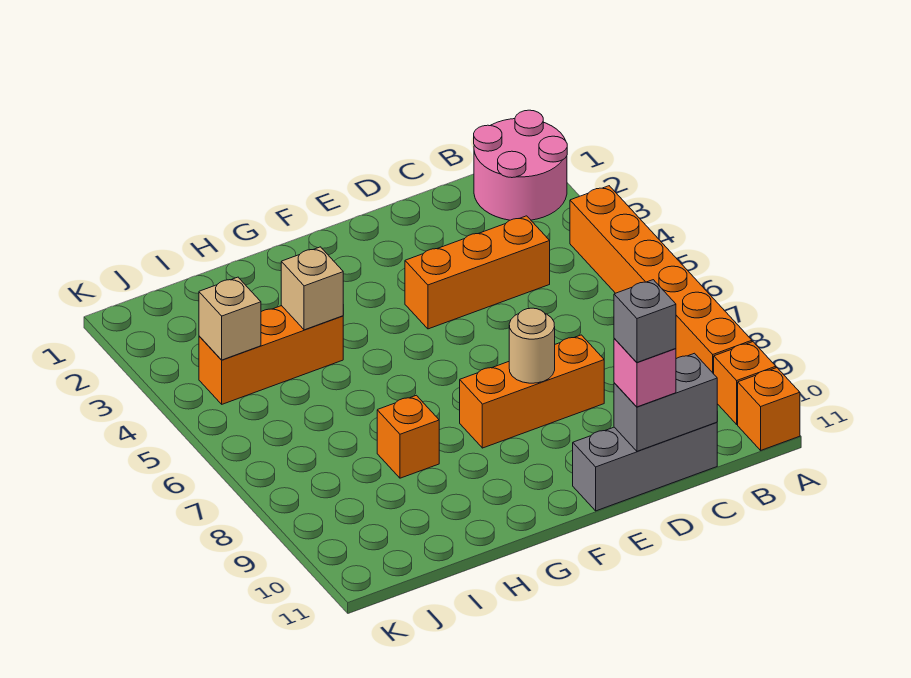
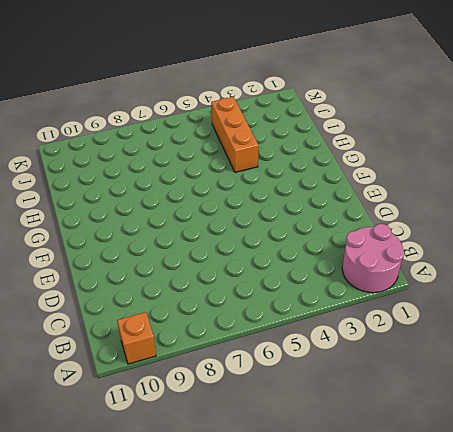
none -> orange 1x6 brick [570,186,752,374]
none -> orange 1x1 brick [738,368,800,450]
none -> orange 1x3 brick [405,216,550,329]

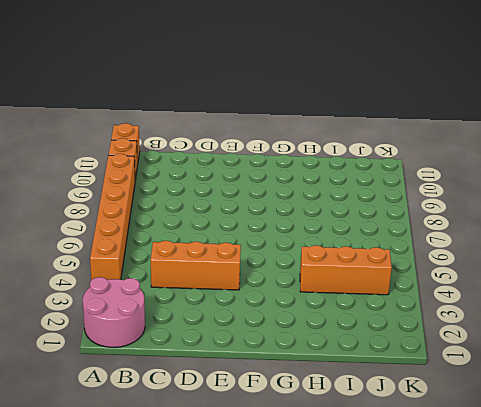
none -> grey 1x3 brick [573,422,717,511]
none -> orange 1x3 brick [460,335,604,448]
none -> orange 1x1 brick [377,395,439,478]

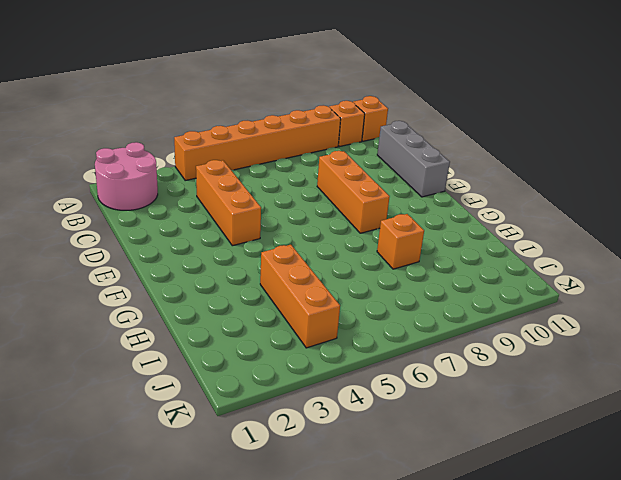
none -> grey 1x2 brick [614,353,717,451]
none -> tan 1x1 round brick [509,308,555,383]
none -> tan 1x1 brick [281,247,343,330]

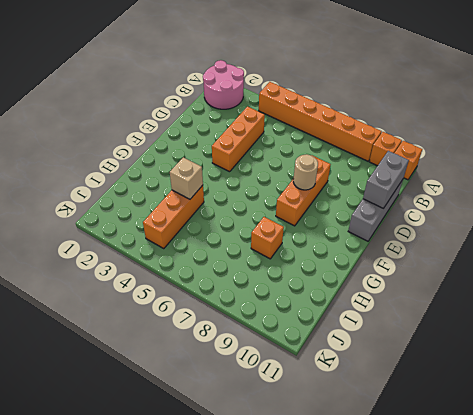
none -> tan 1x1 brick [199,277,261,360]
none -> pink 1x1 brick [614,338,676,407]
none -> grey 1x1 brick [614,280,676,362]

